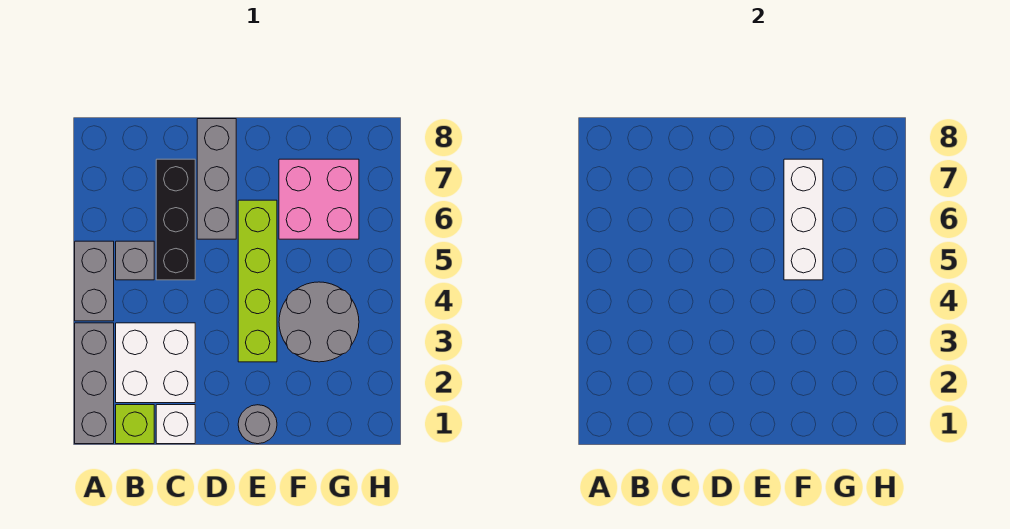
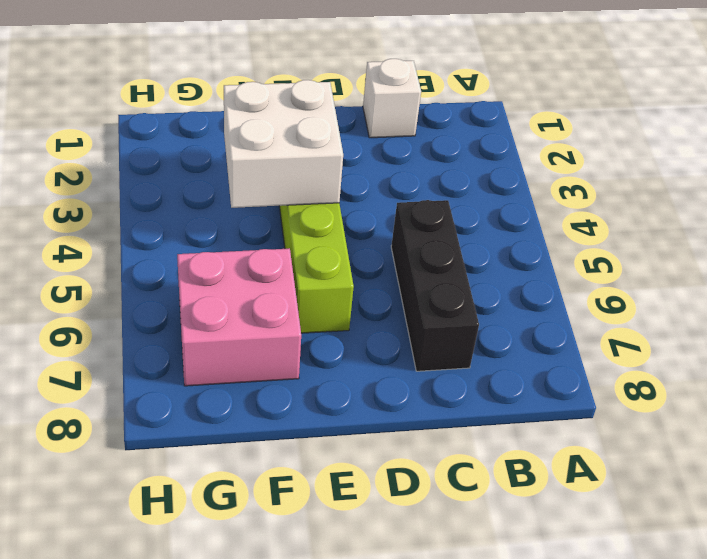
white 2x2 brick [224,80,343,208] -> white 2x2 brick moved to [116,323,195,403]
none -> grey 1x3 brick [75,323,114,444]
none -> grey 1x2 brick [75,241,114,321]
none -> lime 1x1 brick [116,405,154,444]

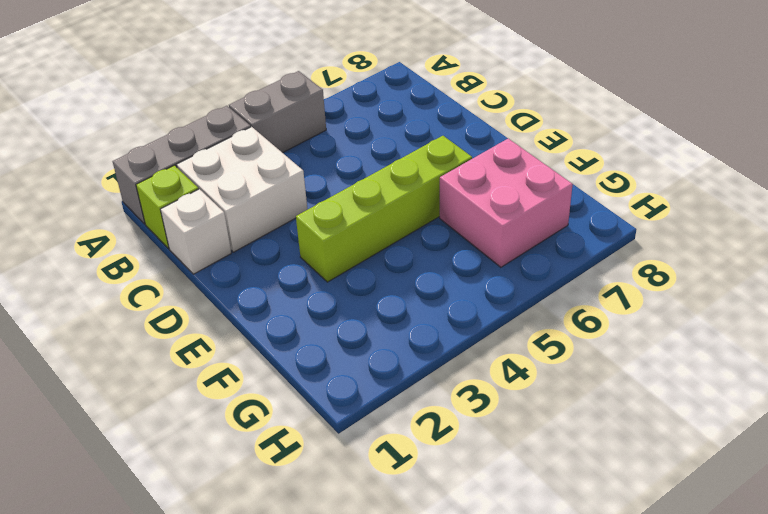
none -> grey 1x1 brick [116,241,154,280]
none -> black 1x3 brick [156,159,195,280]
none -> grey 1x3 brick [197,119,236,239]

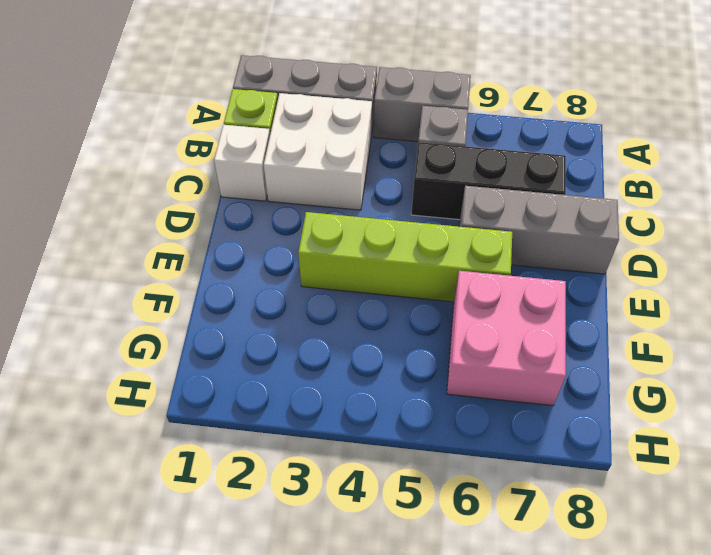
none -> grey 1x1 round brick [238,405,277,444]
none -> grey 2x2 round brick [279,282,359,362]
none -> white 1x3 brick [784,159,823,280]

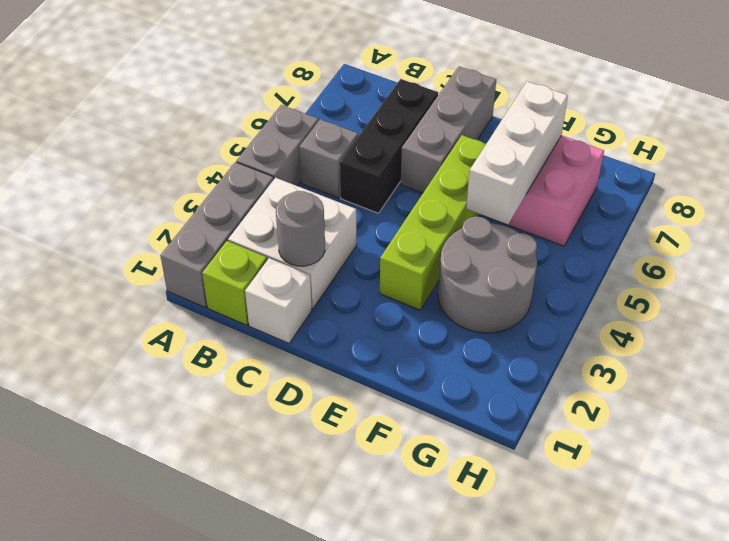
grey 1x1 round brick [276,191,325,266] -> grey 1x1 round brick moved to [238,405,277,444]

